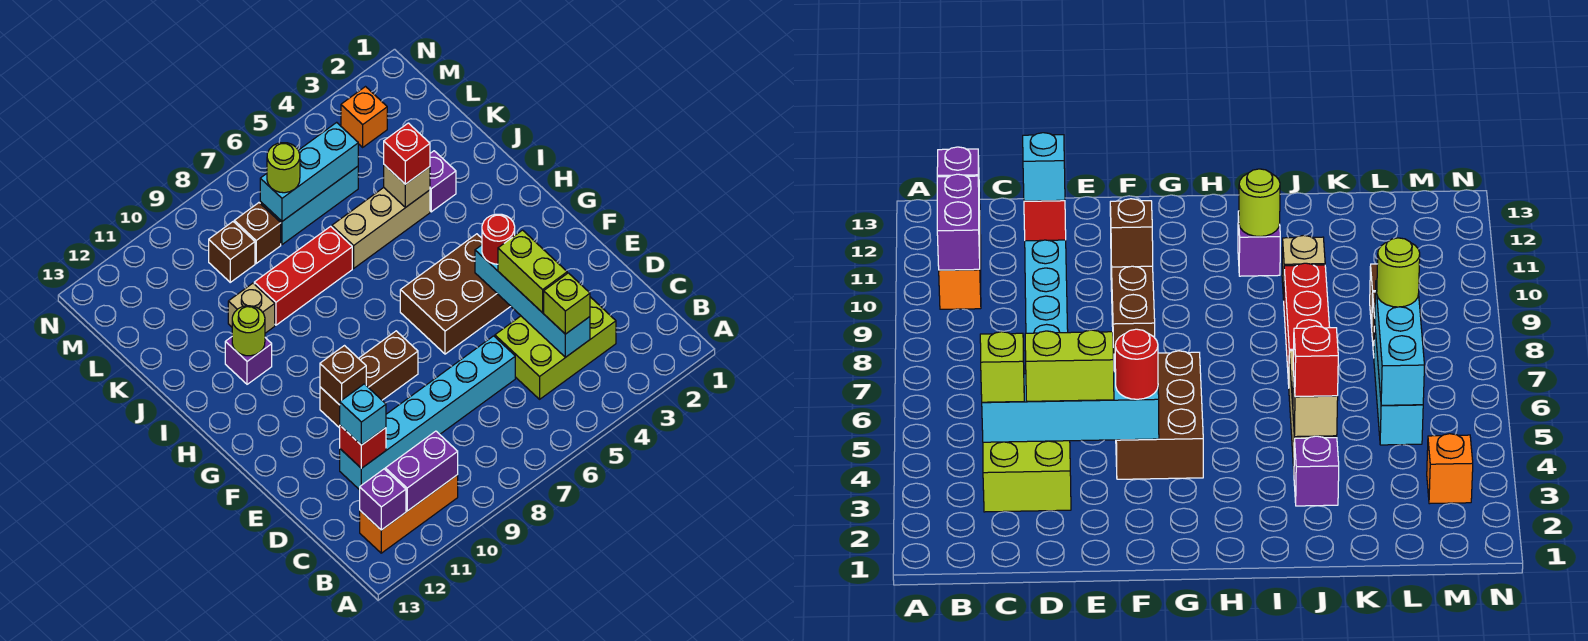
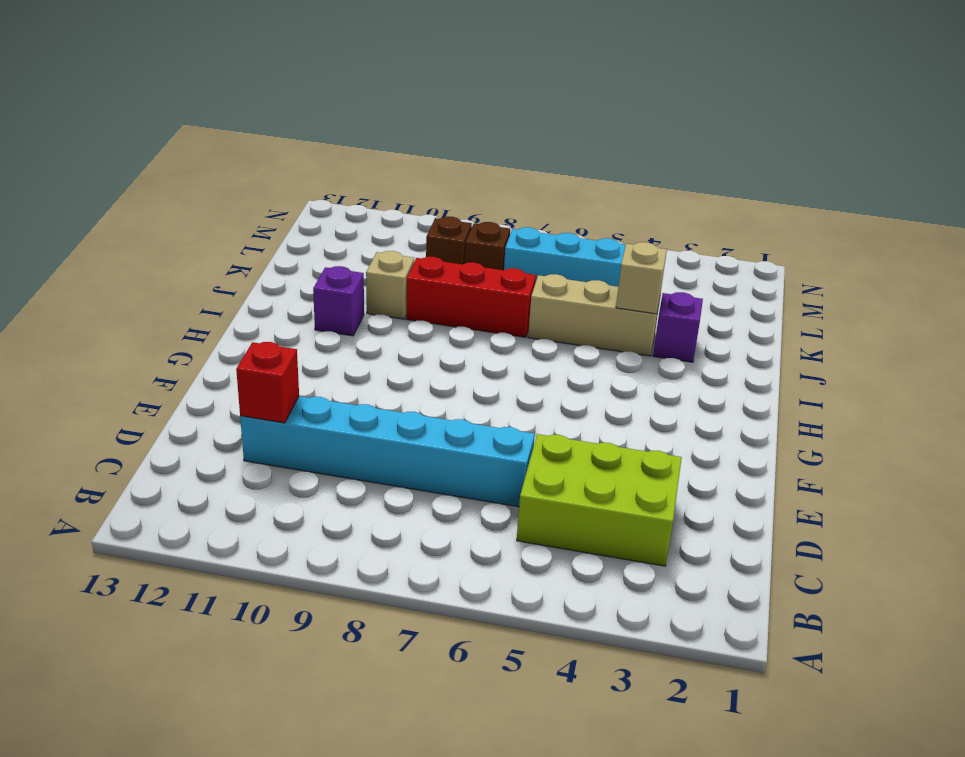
none -> orange 1x3 brick [360,475,458,553]
none -> brown 2x3 brick [400,234,511,354]
none -> brown 1x3 brick [320,331,418,428]

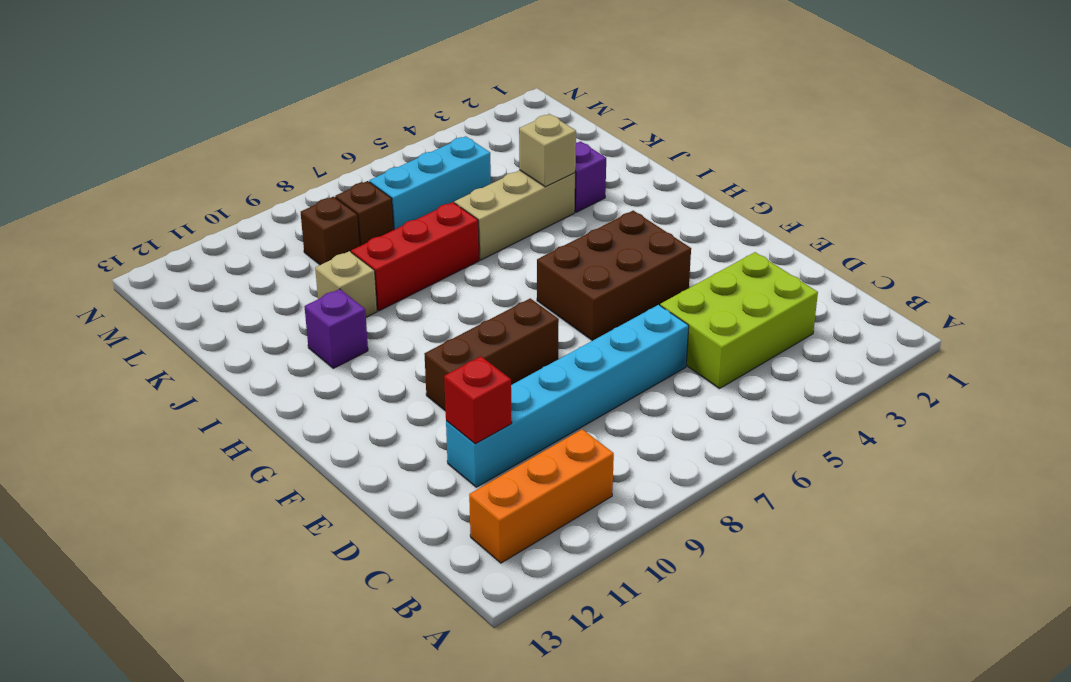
none -> orange 1x1 brick [341,87,387,147]
none -> purple 1x2 brick [385,431,458,511]
none -> purple 1x1 brick [360,469,406,530]

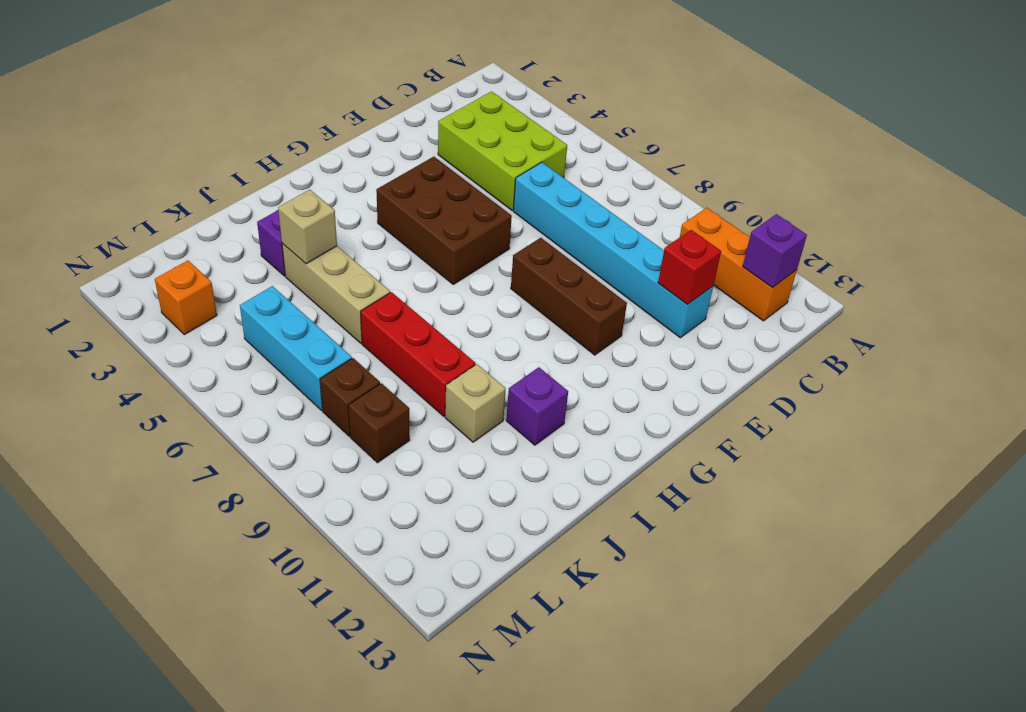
none -> purple 1x2 brick [385,431,458,511]
none -> cyan 1x4 brick [475,245,590,357]
none -> brown 1x1 brick [320,346,366,405]

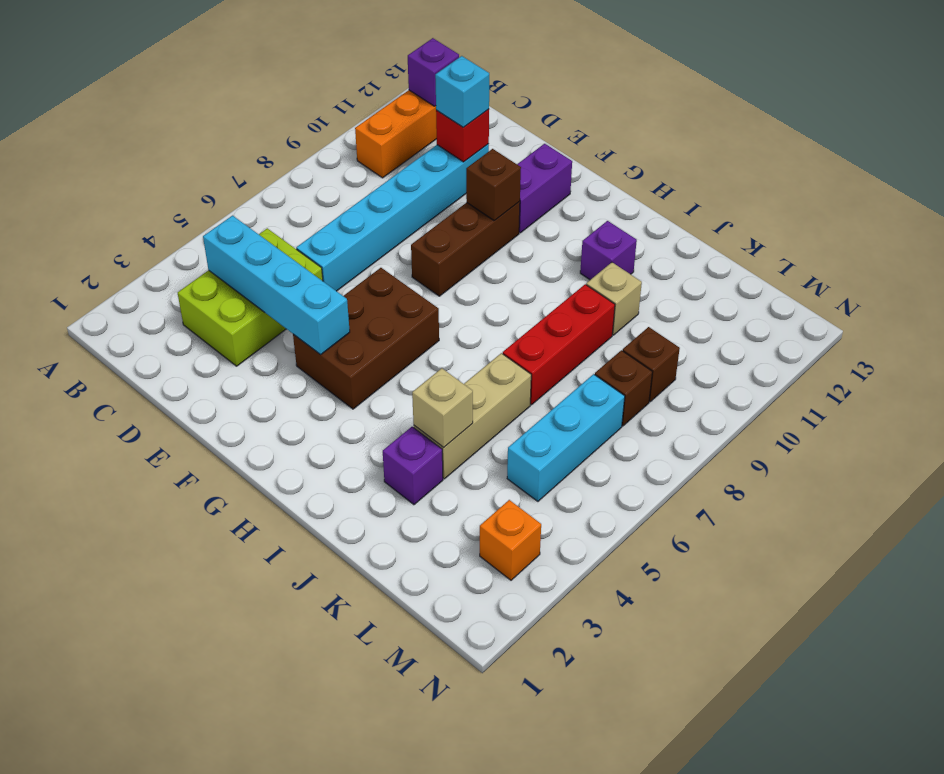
purple 1x2 brick [517,144,572,233] -> purple 1x2 brick moved to [385,431,458,511]
none -> lime 1x1 round brick [232,306,265,356]
none -> cyan 1x3 brick [260,122,358,221]
none -> lime 1x1 brick [544,273,590,334]

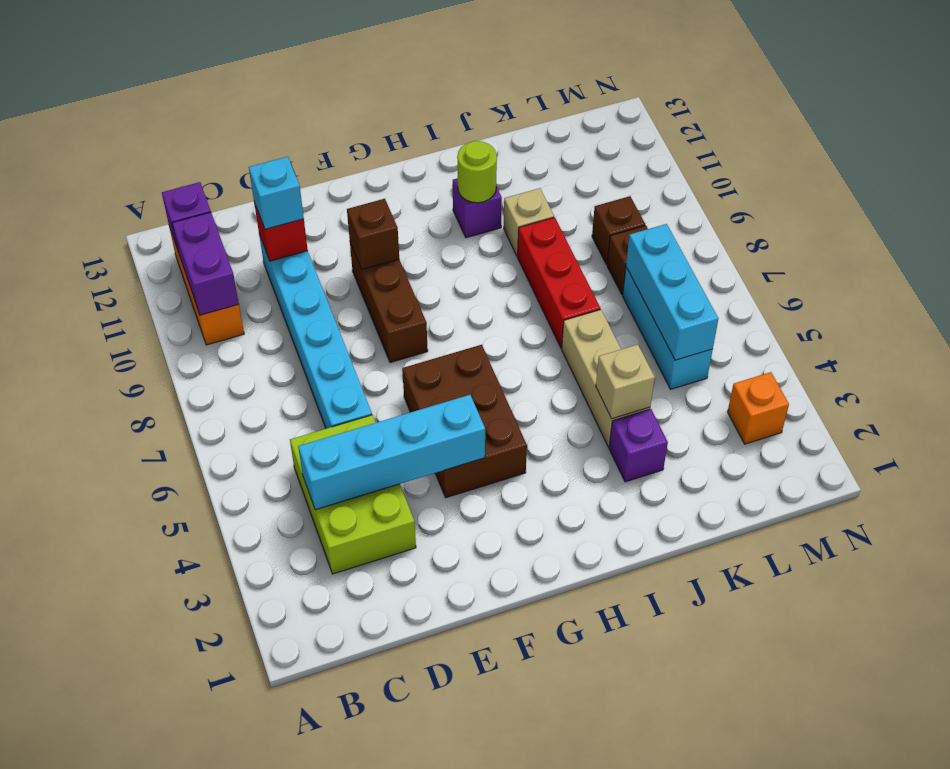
none -> lime 1x1 brick [544,273,590,334]
none -> lime 1x2 brick [498,230,567,313]
none -> red 1x1 round brick [482,214,515,264]

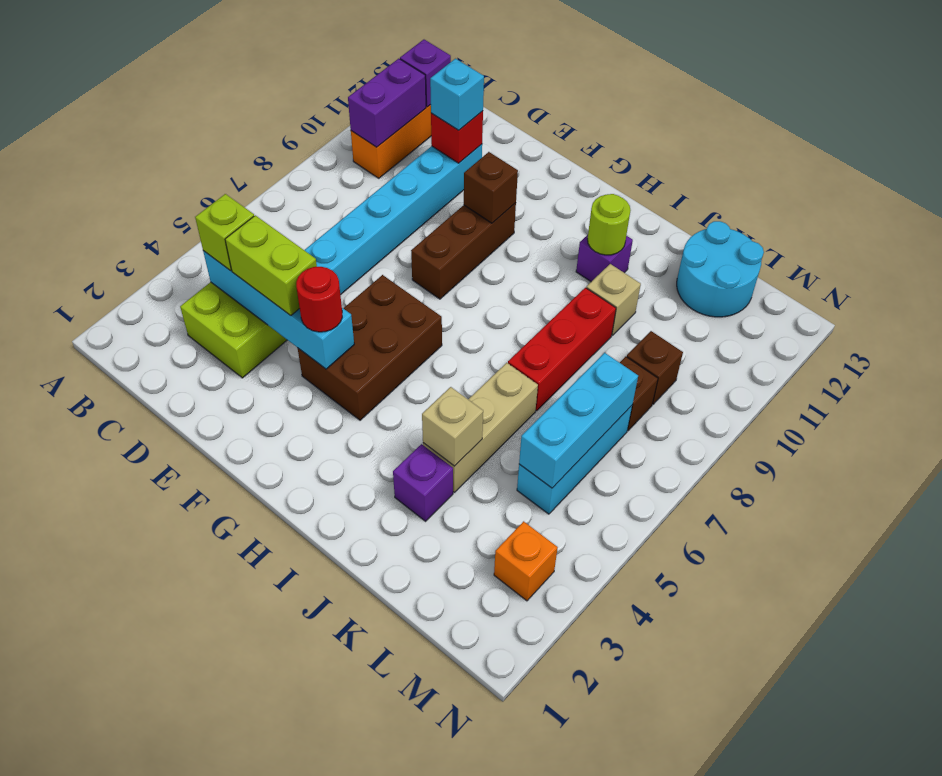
cyan 2x2 round brick [677,221,764,317] -> none
none -> red 1x1 brick [384,123,430,184]
none -> lime 1x1 round brick [267,143,300,193]

